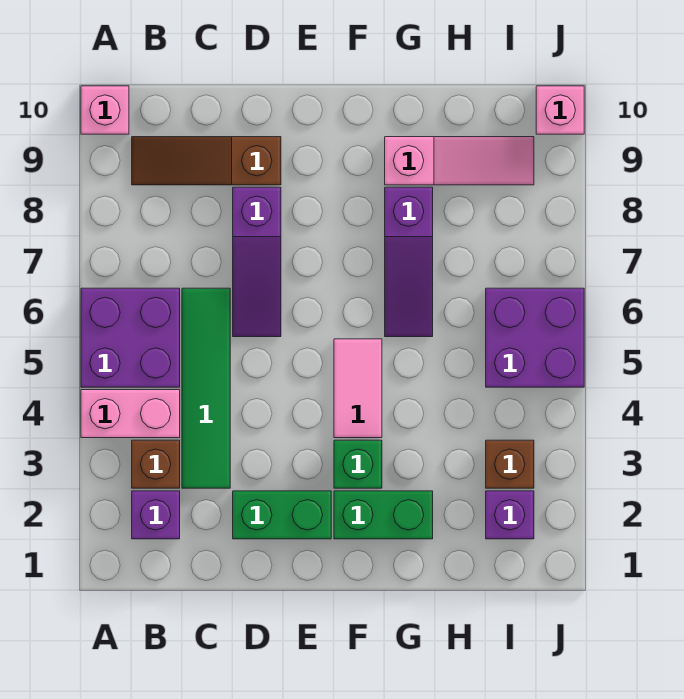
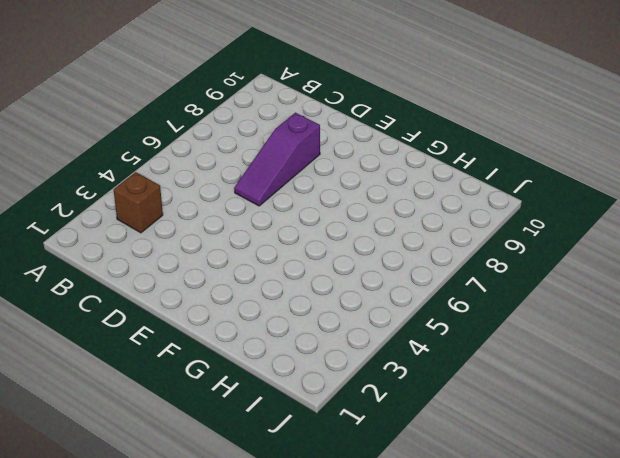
none -> pink 1x2 brick [81,390,180,438]
none -> purple 2x2 brick [81,288,180,387]
none -> pink 1x1 brick [81,86,129,134]

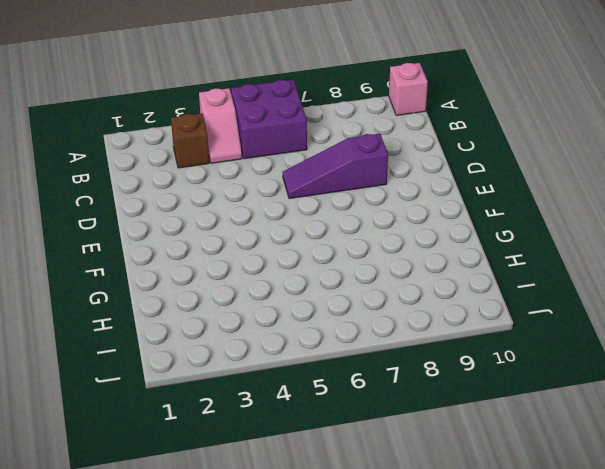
pink 1x2 slope [199,88,242,163] -> pink 1x2 brick [81,390,180,438]
none -> purple 1x1 brick [132,491,180,539]
none -> brown 1x3 slope [132,137,281,185]
none -> green 1x4 tile [182,288,230,488]

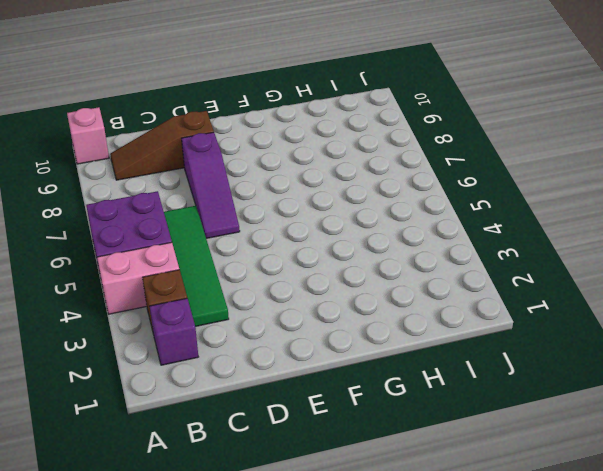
none -> green 1x2 brick [233,491,331,539]
none -> green 1x2 brick [334,491,433,539]
none -> green 1x1 brick [334,440,382,488]

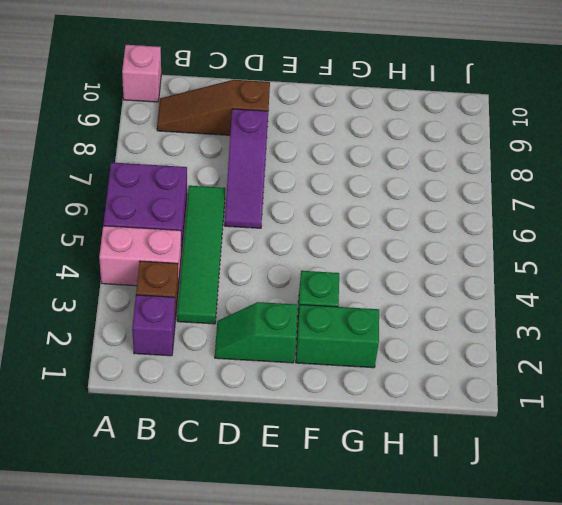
green 1x2 slope [215,302,298,363] -> green 1x2 brick [233,491,331,539]
none -> pink 1x2 tile [334,339,382,438]
none -> purple 1x3 slope [385,187,433,337]
none -> pink 1x3 slope [385,137,534,185]

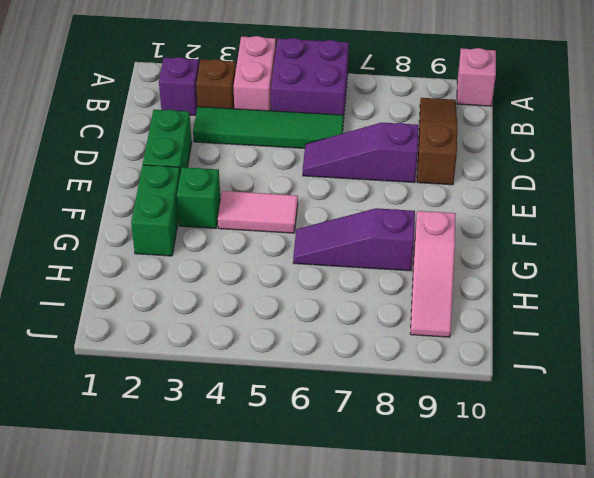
none -> purple 1x1 brick [486,491,534,539]
none -> brown 1x1 brick [486,440,534,488]
none -> purple 2x2 brick [486,288,584,387]

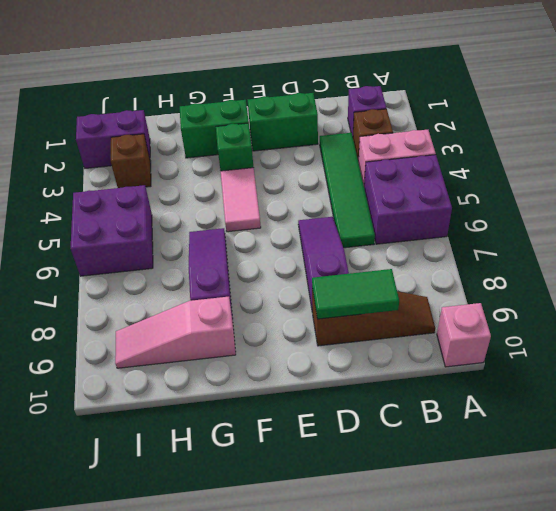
green 1x2 tile [312,269,399,319] -> none
purple 1x2 brick [76,110,150,168] -> purple 1x1 brick [486,491,534,539]
none -> pink 1x1 brick [536,86,584,134]

